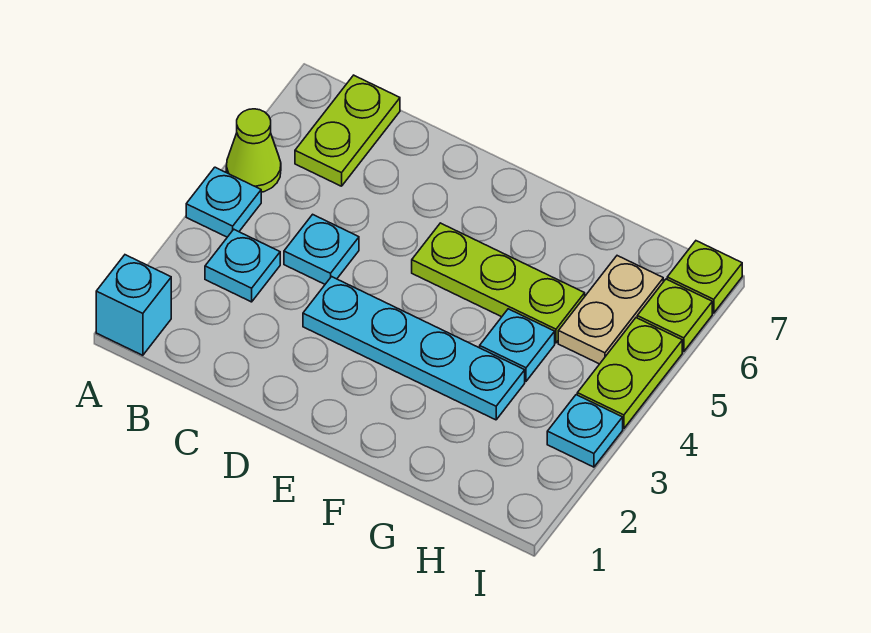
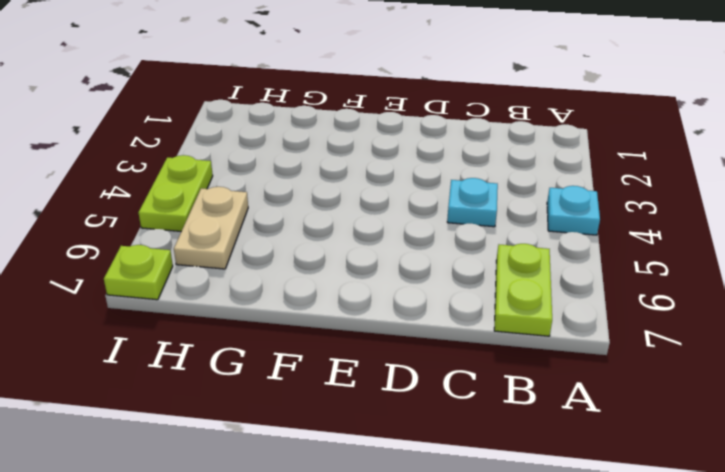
none -> cyan 1x1 brick [96,255,171,355]
none -> lime 1x1 cone [226,109,281,192]
none -> cyan 1x1 plate [205,230,280,302]

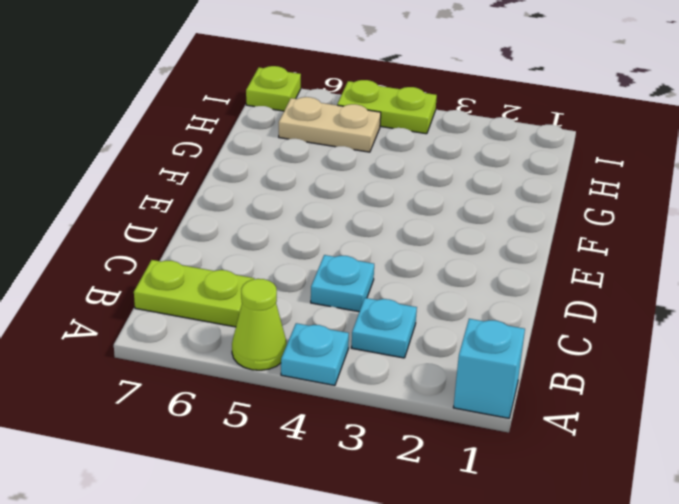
none -> cyan 1x4 plate [303,277,525,420]
none -> lime 1x3 plate [412,223,585,343]
none -> cyan 1x1 plate [480,309,555,381]

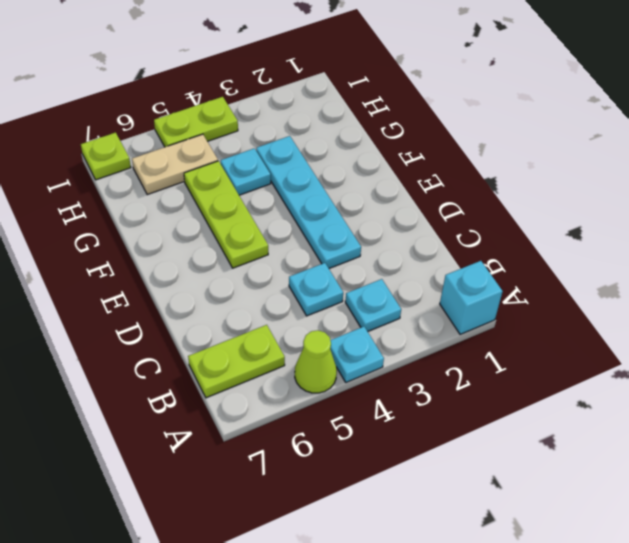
none -> cyan 1x1 plate [547,395,623,467]
none -> lime 1x1 plate [637,279,712,352]

